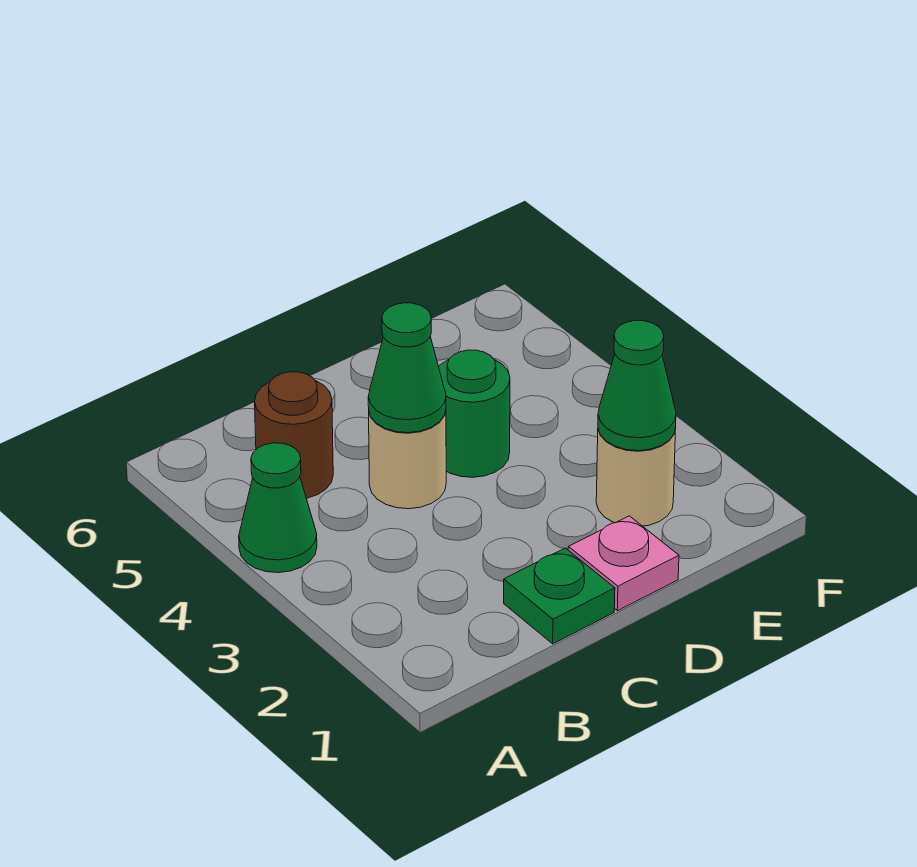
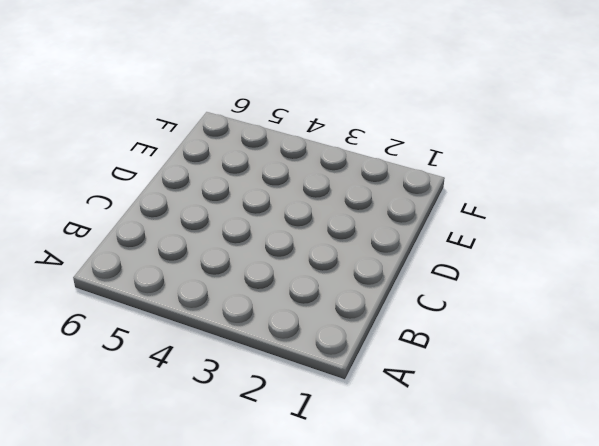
none -> green 1x1 cone [239,443,317,573]
none -> brown 1x1 round brick [255,372,333,498]

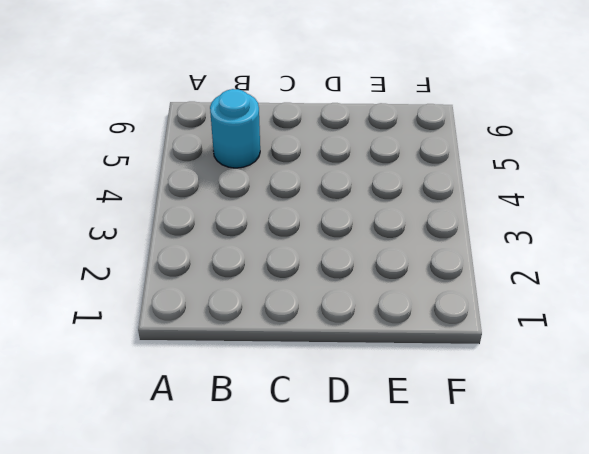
cyan 1x1 round brick [210,89,260,168] -> brown 1x1 round brick [255,372,333,498]
none -> green 1x1 cone [239,443,317,573]
none -> green 1x1 plate [504,548,615,644]

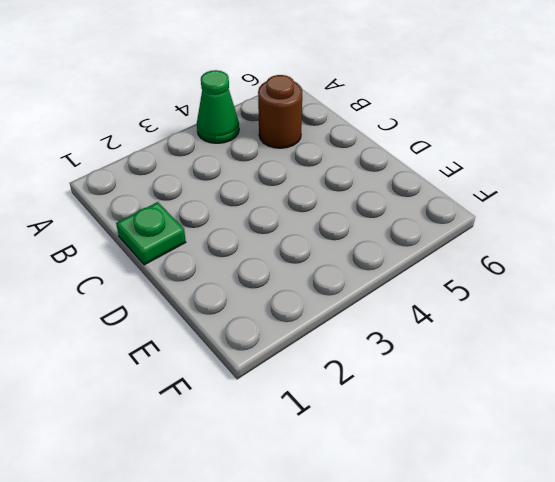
none -> tan 1x1 round brick [369,411,446,509]
none -> pink 1x1 plate [568,516,679,611]

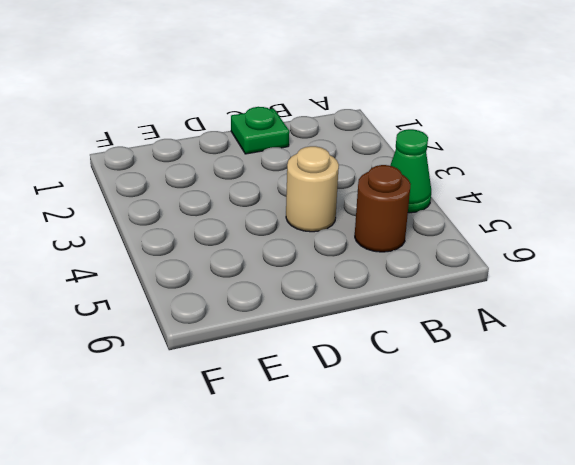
none -> pink 1x1 plate [568,516,679,611]
none -> green 1x1 round brick [439,350,510,477]

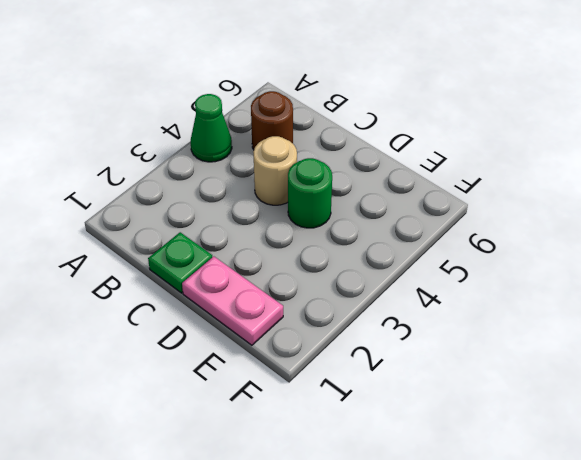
pink 1x2 plate [182,257,283,345] -> pink 1x1 plate [568,516,679,611]
none -> tan 1x1 round brick [596,427,676,526]
none -> green 1x1 cone [368,303,446,433]

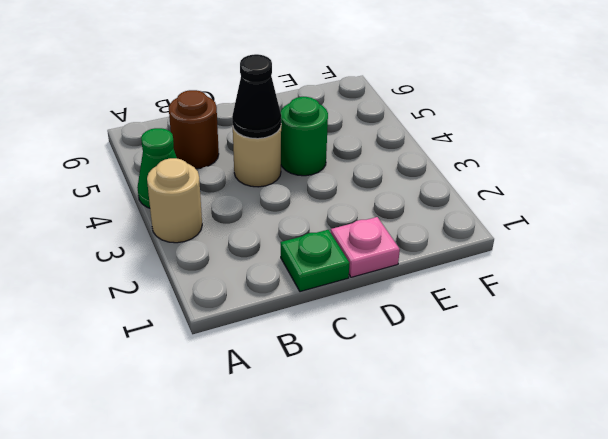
tan 1x1 round brick [147,158,202,243] -> tan 1x1 round brick moved to [596,427,676,526]
black 1x1 cone [232,54,281,139] -> green 1x1 cone [368,303,446,433]
none -> green 1x1 cone [598,321,676,451]

